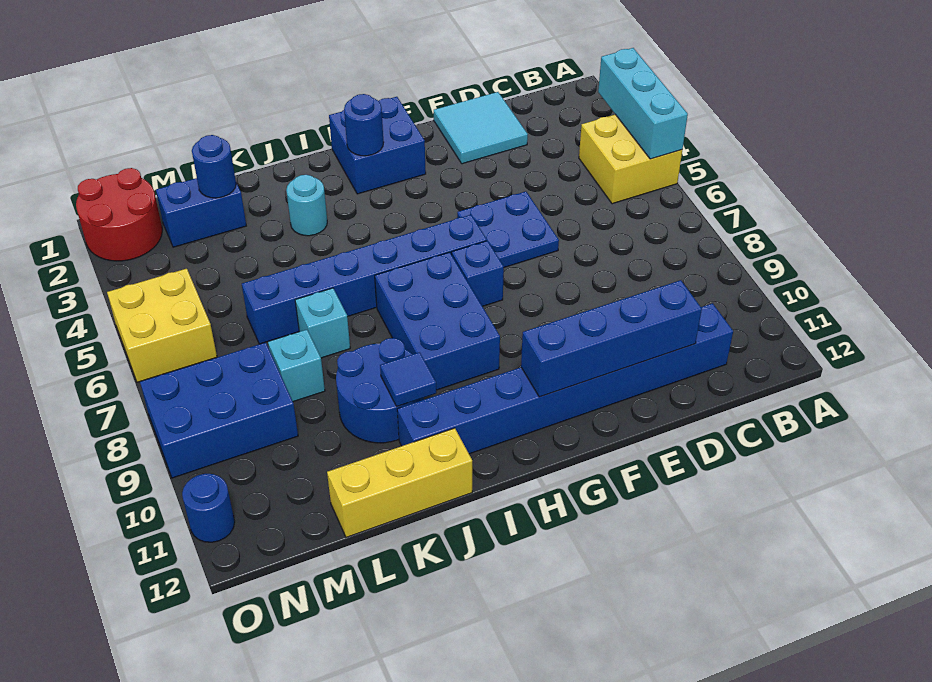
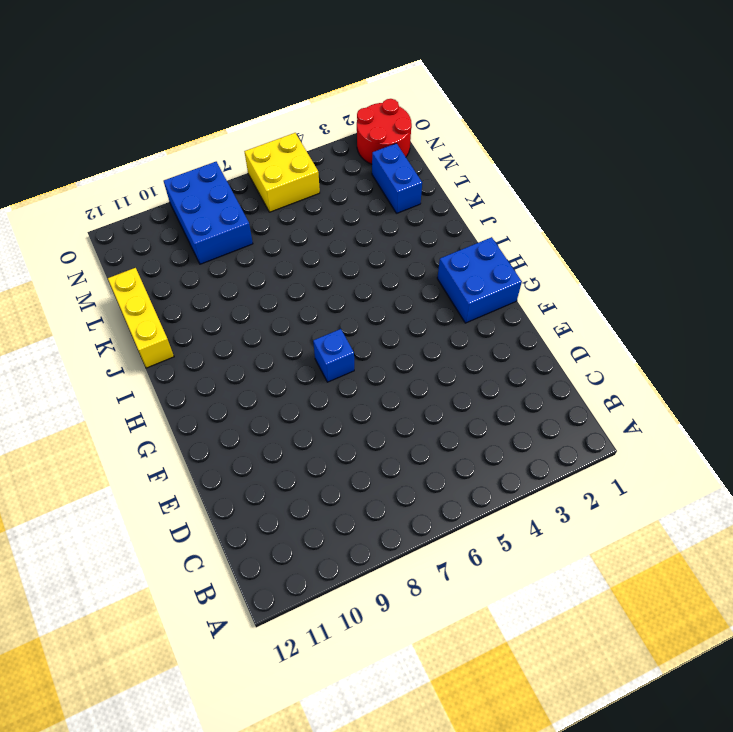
none -> yellow 2x2 brick [579,114,682,204]
none -> blue 1x8 brick [397,303,733,454]
none -> cyan 2x2 tile [434,92,528,164]

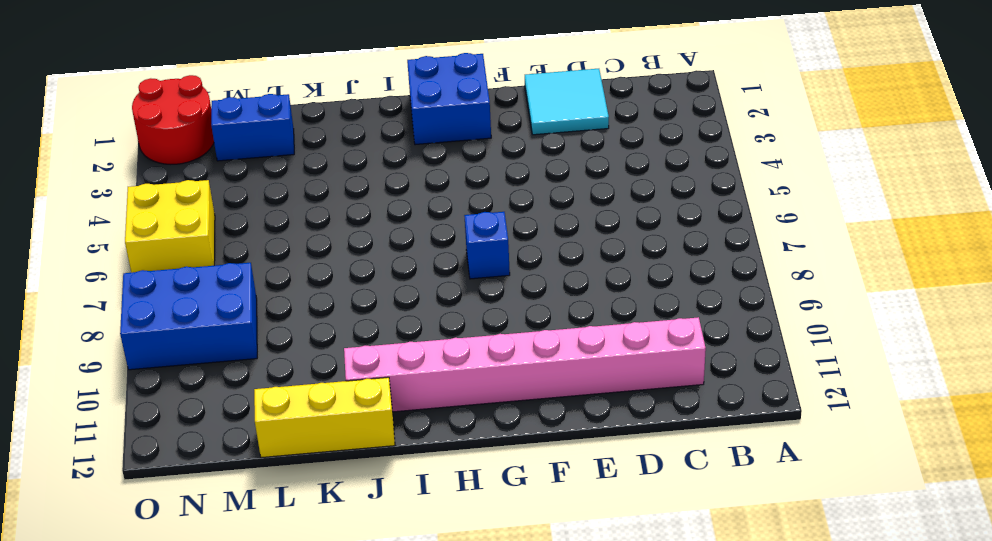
pink 1x8 brick [344,317,706,412] -> blue 1x8 brick [397,303,733,454]
none -> yellow 2x2 brick [579,114,682,204]
none -> blue 2x2 plate [457,192,559,267]
none -> blue 1x6 brick [242,215,487,344]

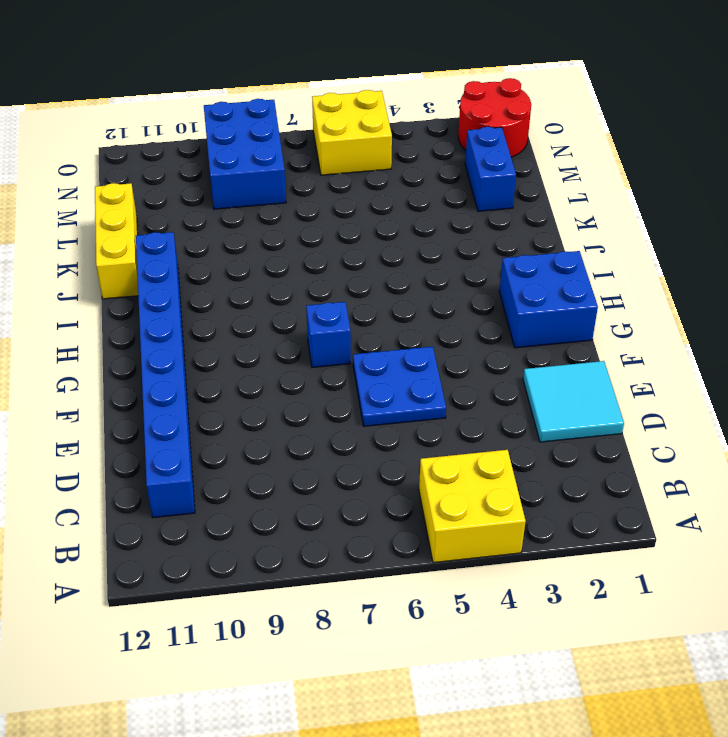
none -> blue 1x6 brick [242,215,487,344]
none -> blue 2x3 brick [375,252,500,390]
none -> cyan 1x1 round brick [286,175,327,236]

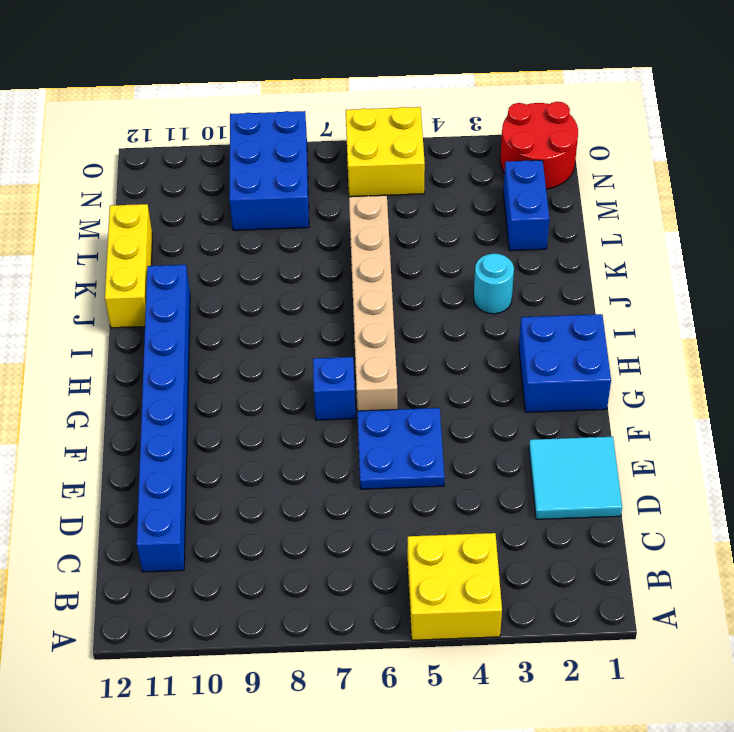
tan 1x6 brick [349,196,397,411] -> blue 1x6 brick [242,215,487,344]
none -> blue 2x3 brick [375,252,500,390]
none -> blue 2x2 round brick [336,338,424,443]
none -> cyan 1x1 brick [295,288,350,358]

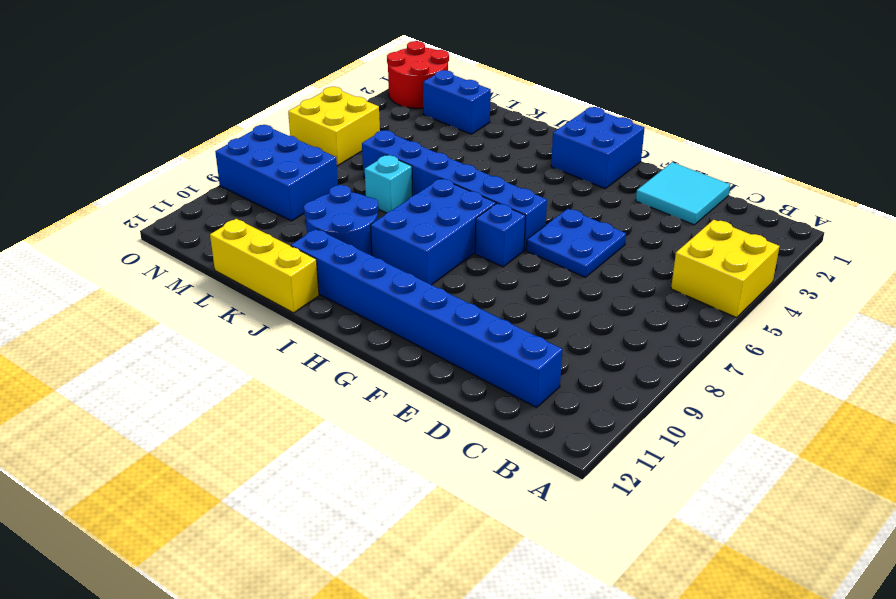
none -> cyan 1x1 round brick [286,175,327,236]
none -> cyan 1x1 brick [268,330,325,402]
none -> blue 1x1 round brick [182,474,235,542]

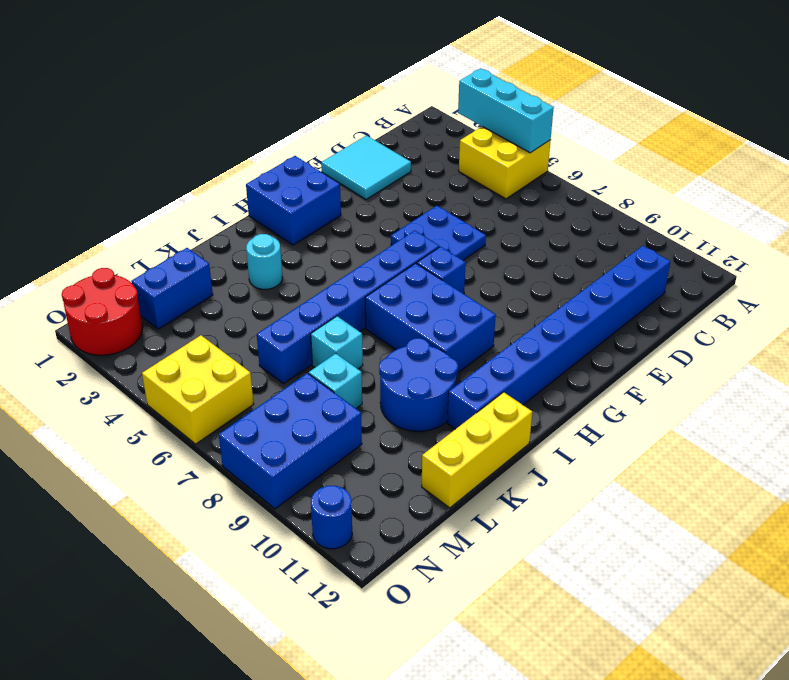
none -> blue 1x4 brick [521,280,702,397]
none -> blue 1x1 round brick [344,94,384,156]
none -> blue 1x1 tile [380,352,436,407]

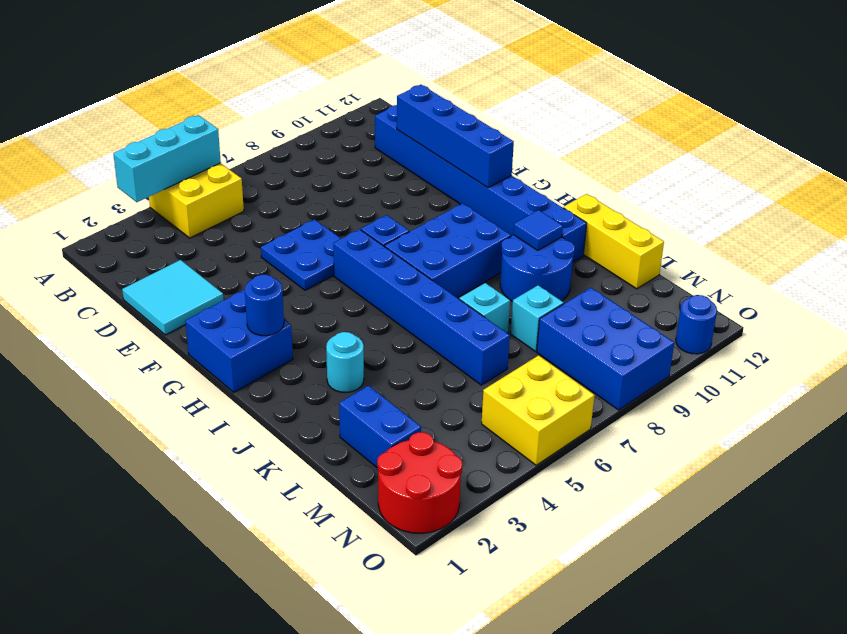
none -> blue 1x1 round brick [192,135,236,198]

